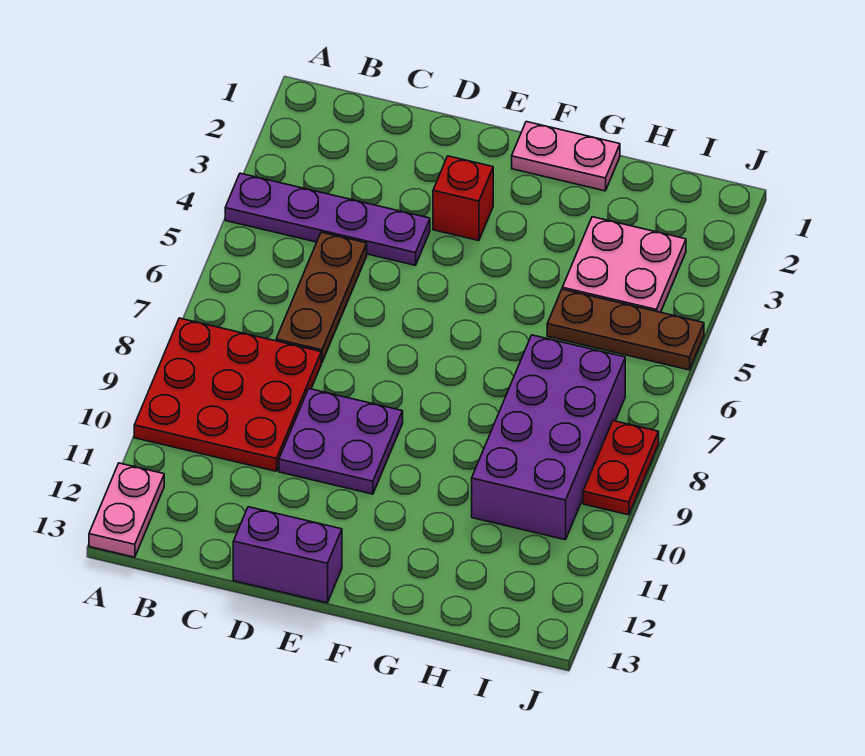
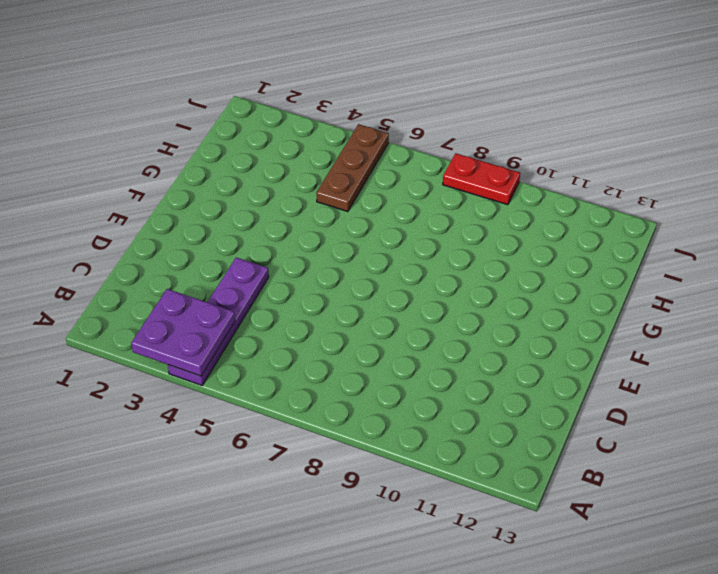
purple 2x2 plate [131,289,235,376] -> purple 2x2 plate moved to [279,389,403,494]
none -> red 3x3 plate [134,318,321,471]
none -> pink 1x2 plate [89,463,164,557]
none -> brown 1x3 plate [276,232,367,363]

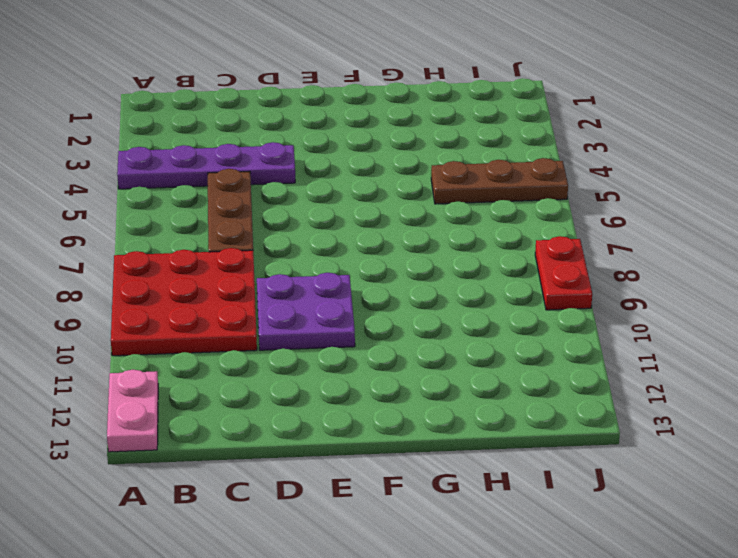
none -> purple 1x2 brick [233,507,342,603]
none -> red 1x1 brick [433,156,493,241]
none -> pink 1x2 plate [512,122,620,191]

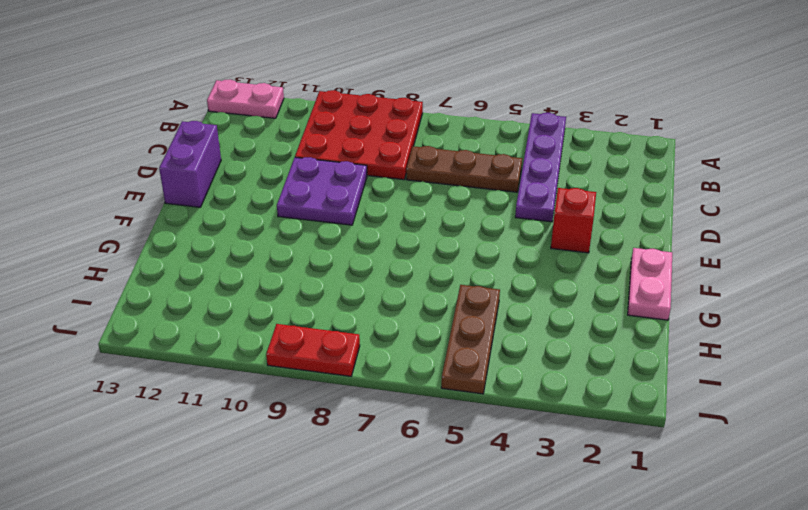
none -> pink 2x2 plate [562,217,686,312]
none -> purple 2x4 brick [472,335,625,540]

